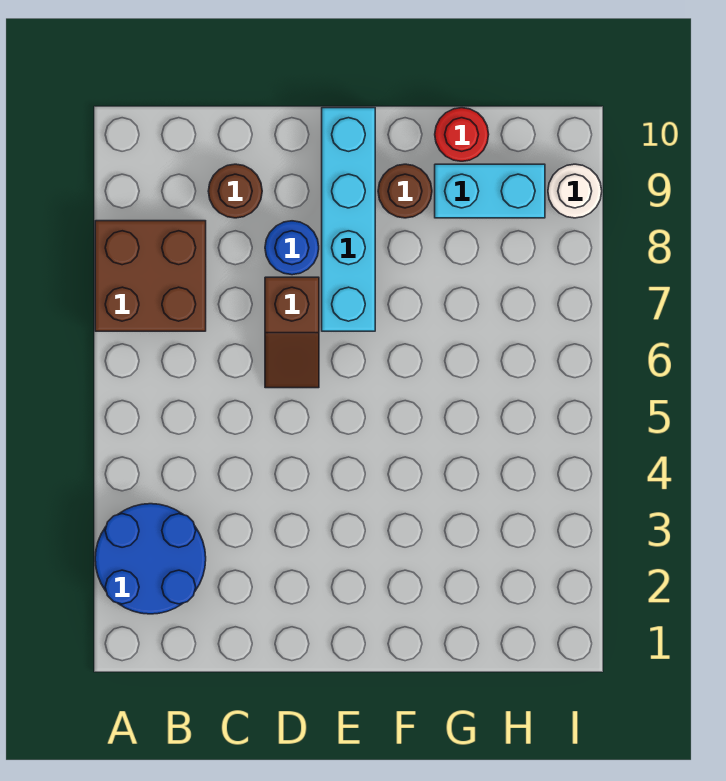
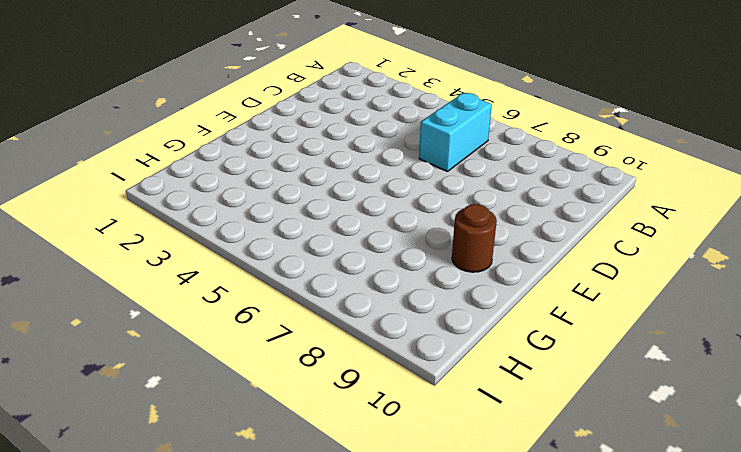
cyan 1x2 brick [419,93,492,172] -> cyan 1x2 brick moved to [435,164,545,218]
none -> blue 2x2 round brick [95,504,206,614]
none -> brown 2x2 brick [95,221,206,331]

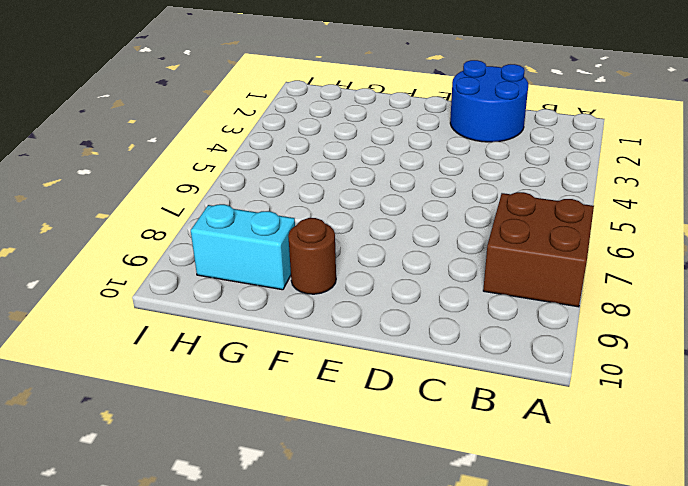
blue 2x2 round brick [450,60,528,142] -> blue 2x2 round brick moved to [95,504,206,614]
none -> brown 1x1 round brick [208,164,262,218]
none -> brown 1x2 slope [265,277,319,388]

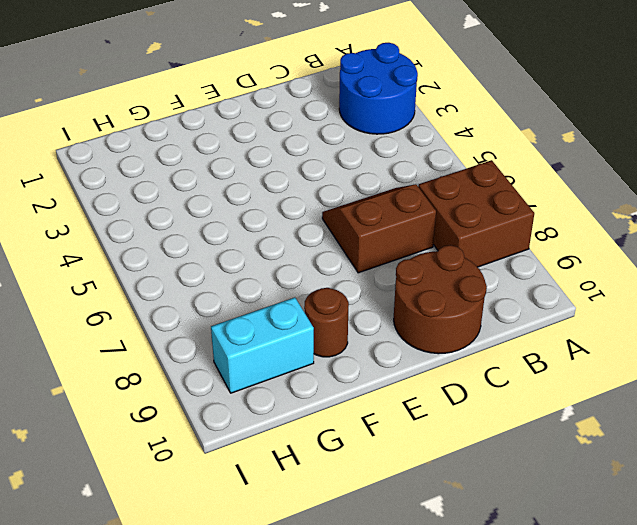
brown 2x2 slope [322,184,436,273] -> brown 1x2 slope [265,277,319,388]
brown 2x2 round brick [394,245,487,354] -> brown 1x1 round brick [208,164,262,218]
none -> blue 1x1 round brick [265,221,319,275]
none -> cyan 1x4 brick [322,108,375,331]

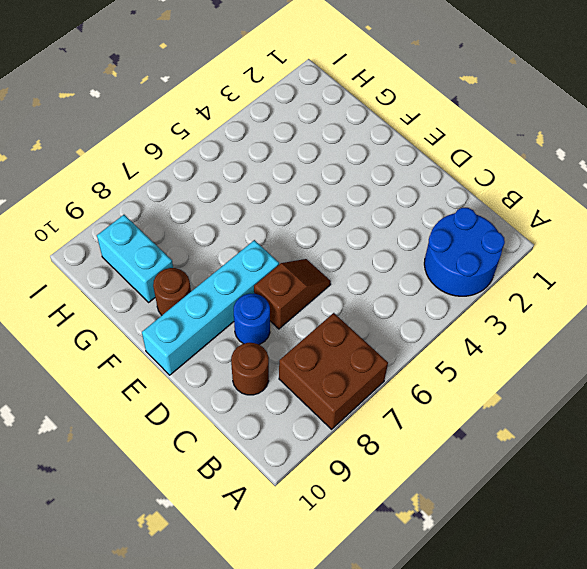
none -> red 1x1 round brick [435,108,489,161]
none -> white 1x1 round brick [548,164,602,218]

